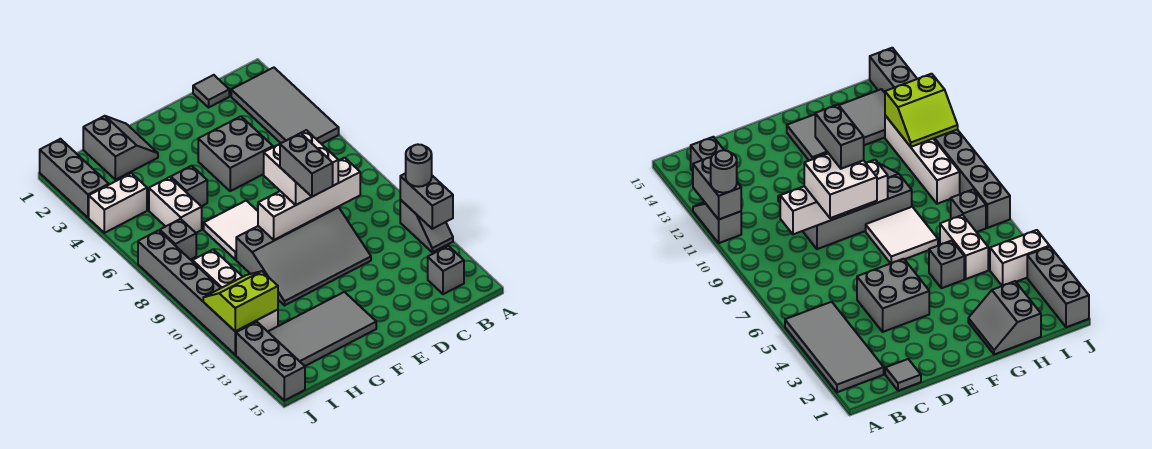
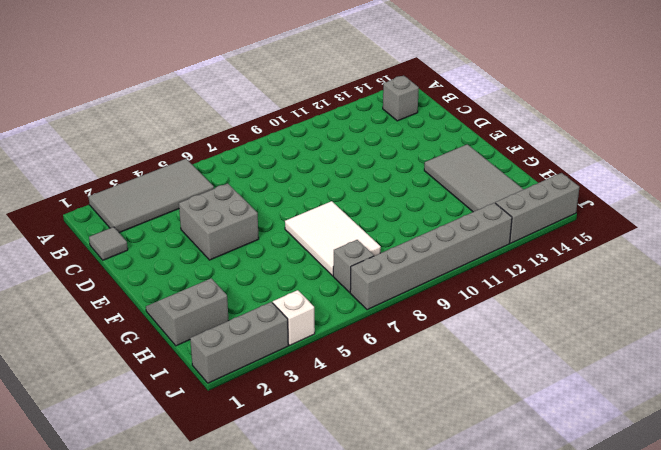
white 2x3 tile [285,201,381,276] -> white 2x2 tile [204,201,258,260]
white 1x1 brick [273,290,315,345] -> white 1x2 brick [89,173,147,233]
none -> grey 1x2 slope [400,200,453,252]
none -> grey 3x4 slope [236,207,371,305]
none -> grey 1x1 brick [170,166,207,206]

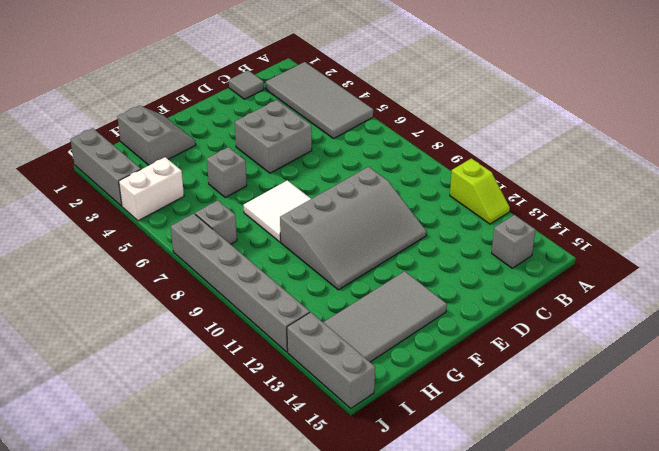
lime 1x2 slope [450,158,510,224] -> grey 1x2 slope [400,200,453,252]
none -> white 1x2 brick [149,177,202,233]
none -> white 1x4 brick [192,249,278,332]
none -> grey 1x2 brick [400,173,453,229]

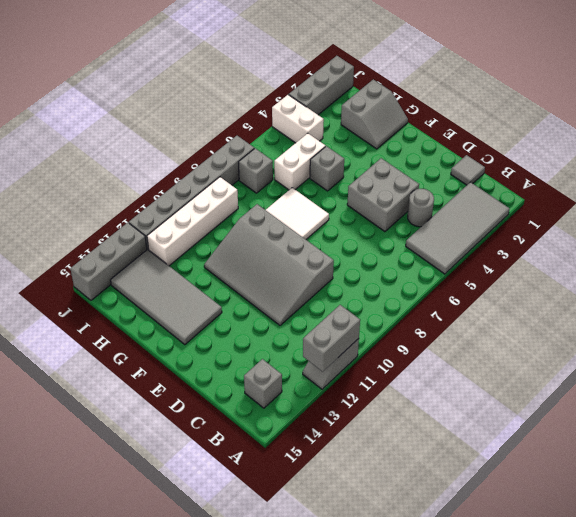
grey 1x1 round brick [408,189,434,227] -> grey 1x1 round brick moved to [406,144,432,187]
none -> white 1x4 brick [258,158,360,240]
none -> lime 2x2 slope [203,271,278,331]
none -> white 2x2 brick [264,130,338,205]

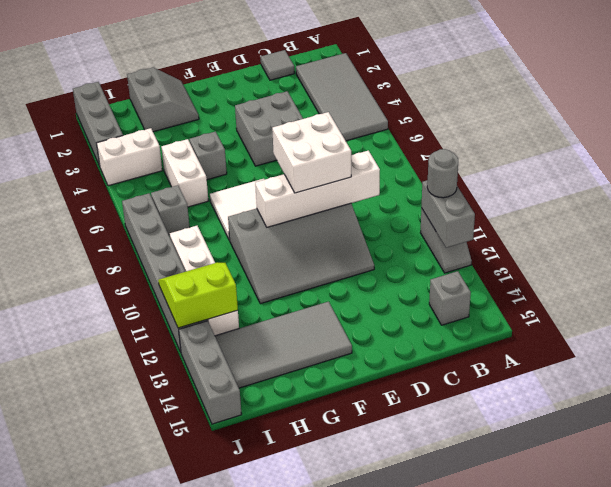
none -> grey 1x2 brick [280,133,333,197]

